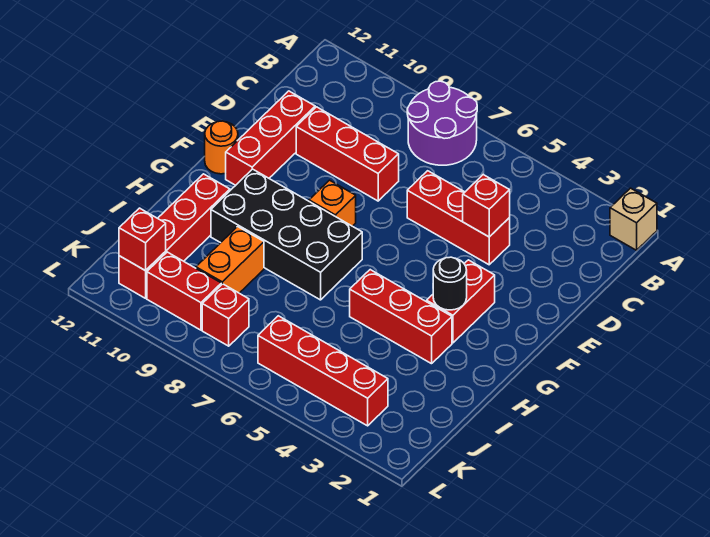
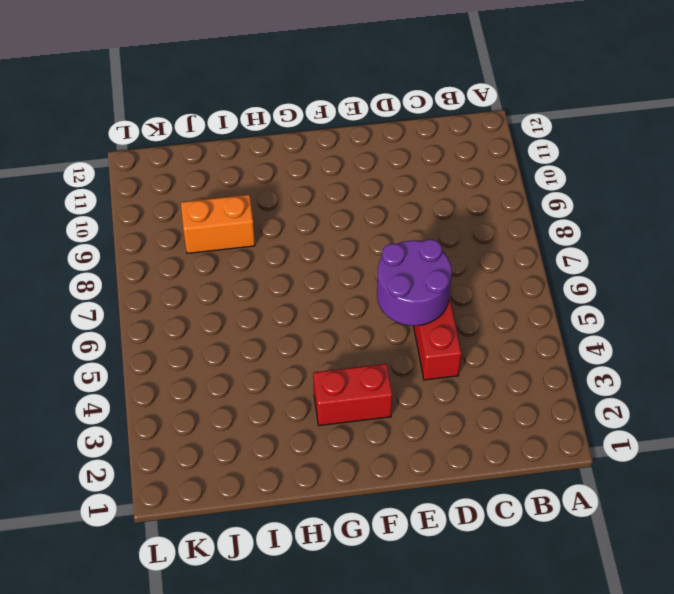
purple 2x2 round brick [377,239,452,326] -> purple 2x2 round brick moved to [407,81,477,165]
none -> tan 1x1 brick [610,188,657,250]
none -> red 1x3 brick [296,107,399,201]
none -> red 1x3 brick [226,91,315,185]

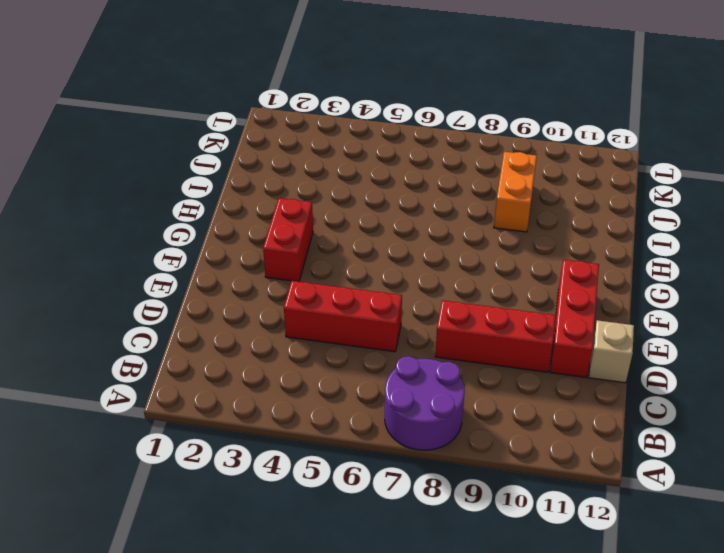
tan 1x1 brick [589,320,634,383] -> tan 1x1 brick moved to [610,188,657,250]
none -> orange 1x1 brick [309,180,356,226]
none -> orange 1x1 round brick [205,121,238,174]
none -> black 2x4 brick [211,169,362,300]

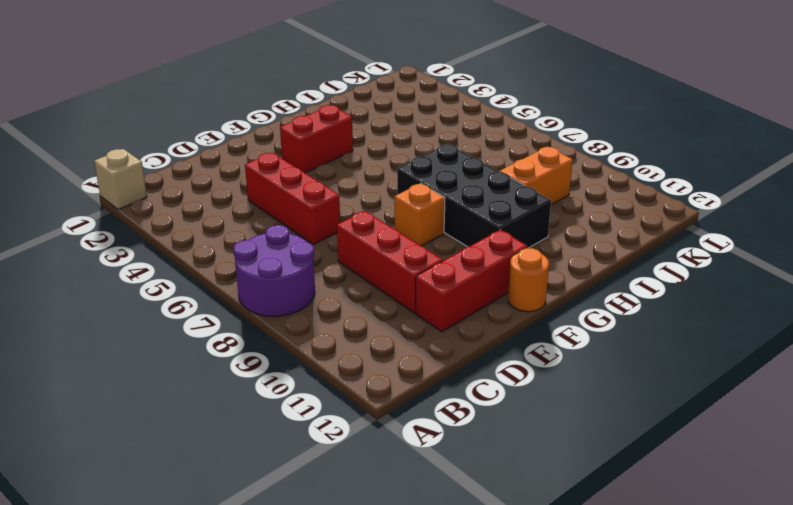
none -> red 1x3 brick [350,270,452,364]
none -> red 1x4 brick [119,174,230,298]
none -> red 1x4 brick [258,316,388,426]

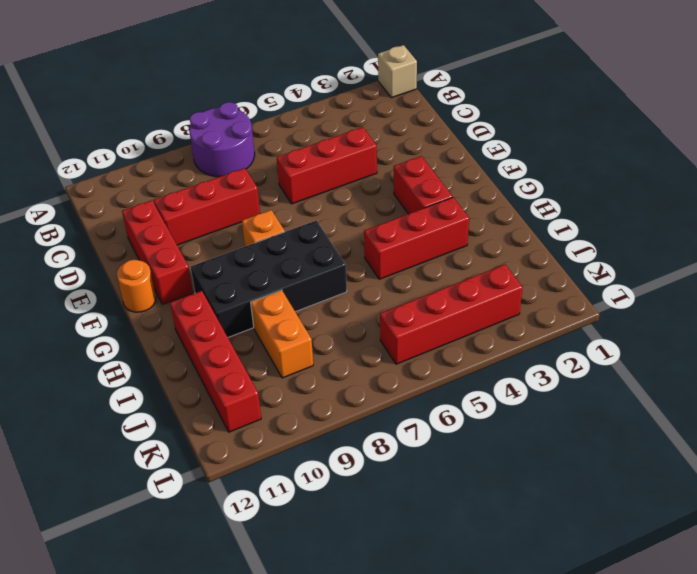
none -> red 1x1 brick [202,284,249,346]
none -> red 1x2 brick [147,252,221,330]
none -> red 1x1 brick [463,175,510,237]

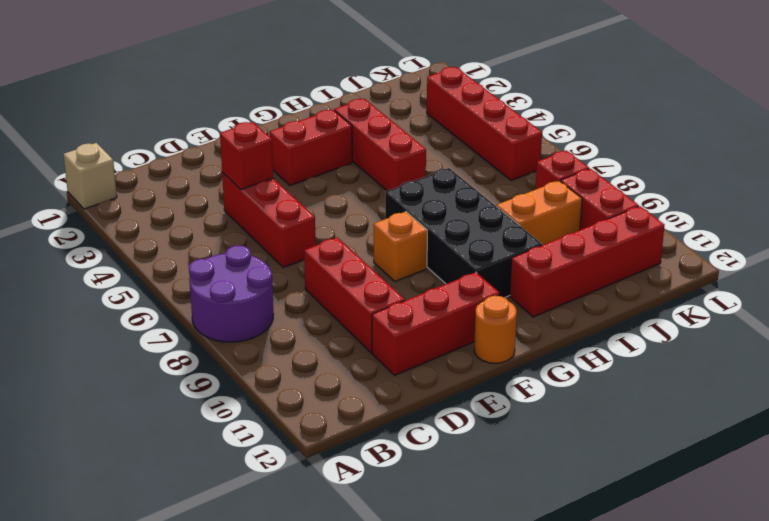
none -> black 1x1 round brick [433,257,467,310]
none -> red 1x1 brick [119,208,166,271]

